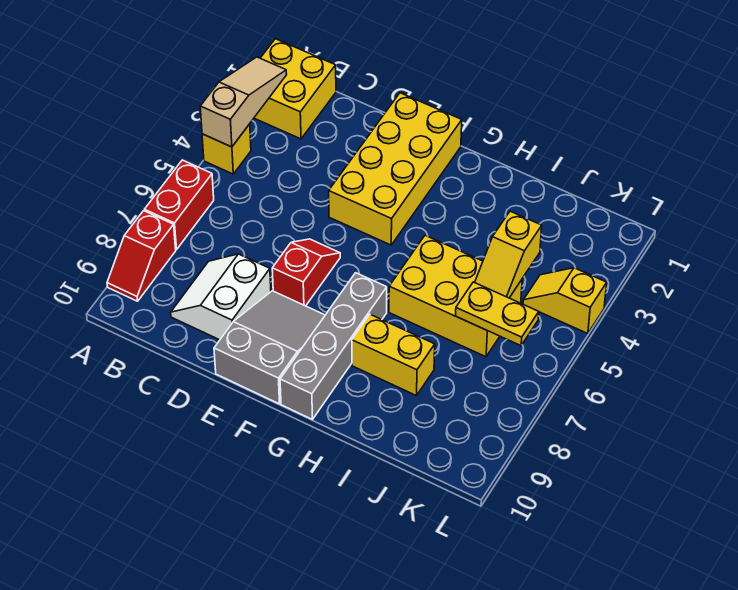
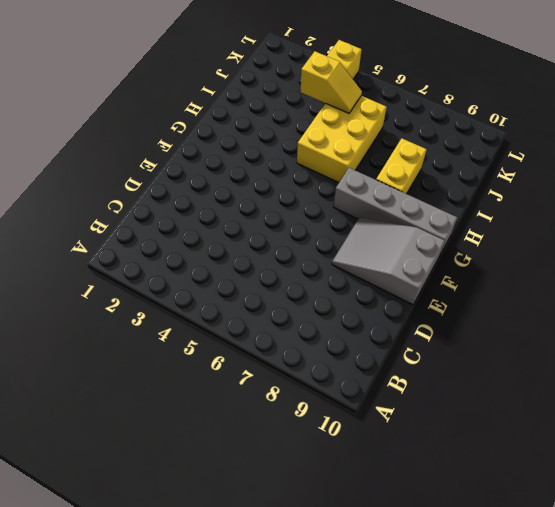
none -> yellow 2x2 brick [254,39,336,139]
none -> yellow 1x1 brick [202,124,251,174]
none -> red 1x2 brick [144,160,214,250]

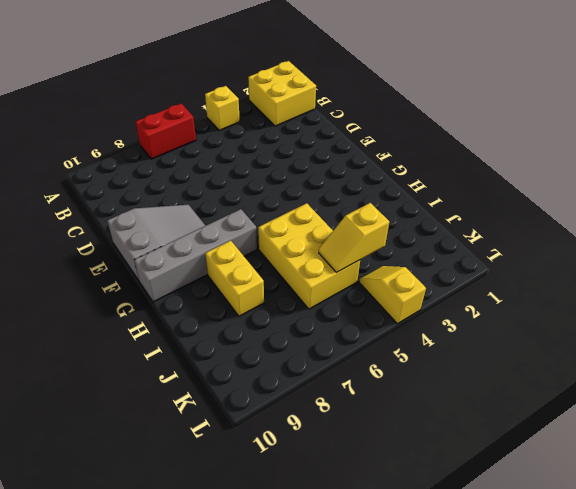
none -> red 1x2 slope [107,211,176,301]
none -> white 2x2 slope [171,254,271,340]
none -> yellow 2x4 brick [329,93,462,245]

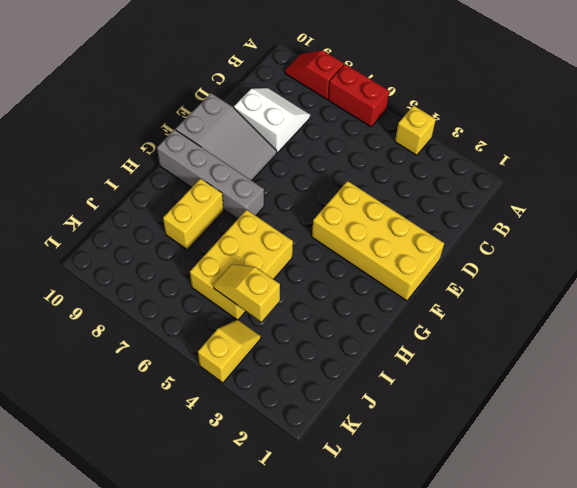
none -> yellow 2x2 brick [254,39,336,139]
none -> red 1x2 slope [272,239,340,306]
none -> tan 1x3 slope [200,57,287,147]

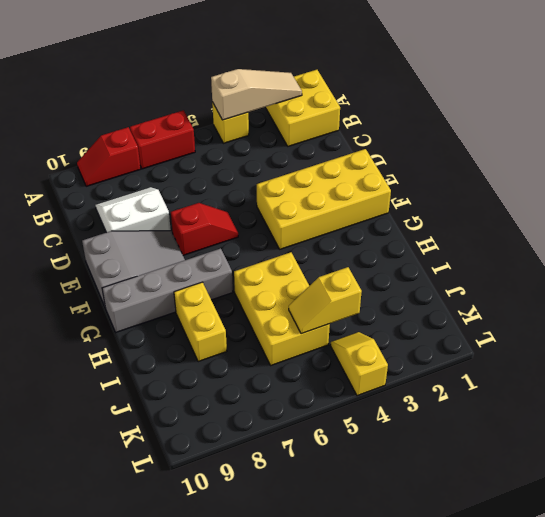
none -> yellow 1x2 plate [456,282,539,346]

